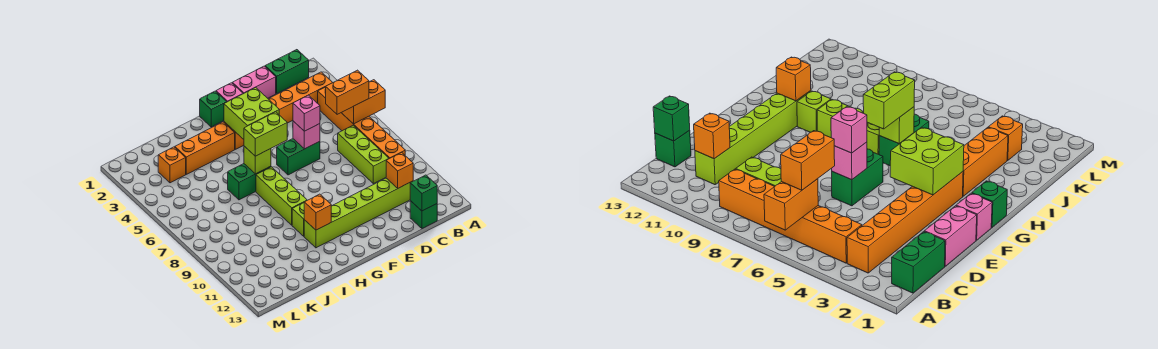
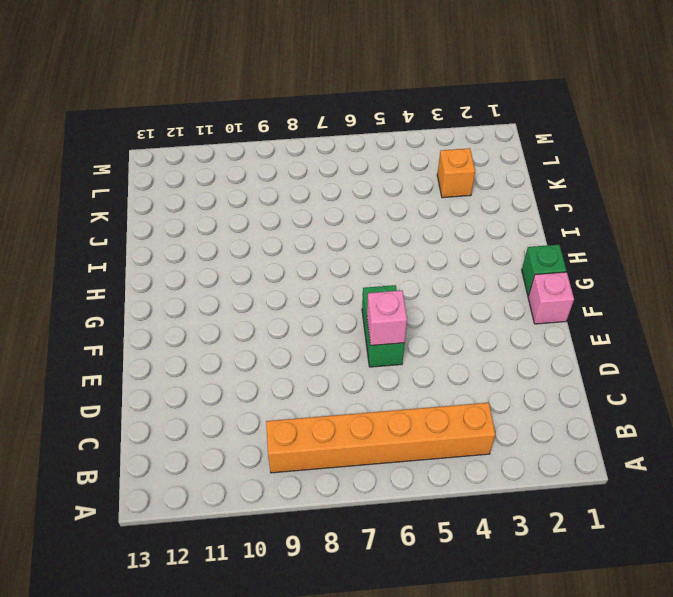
none -> green 1x2 brick [265,50,309,93]
none -> orange 1x6 brick [224,72,333,149]
none -> lime 1x3 brick [338,125,389,184]

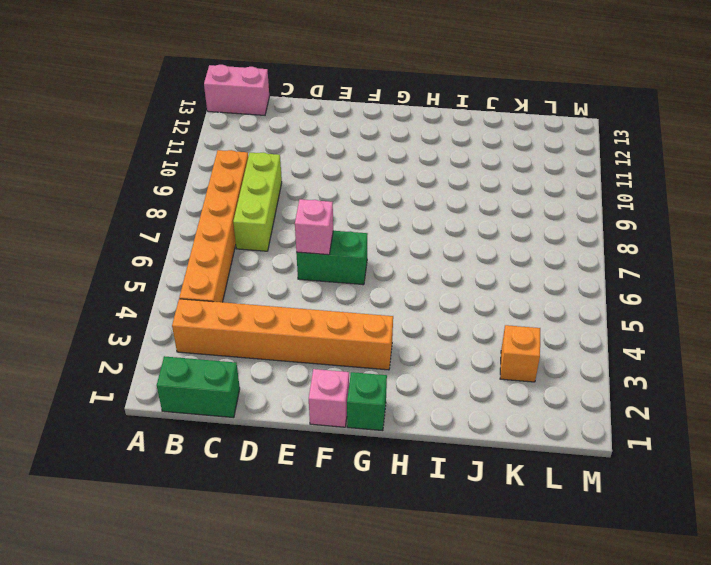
pink 1x2 brick [204,65,269,115] -> pink 1x2 brick moved to [232,66,276,98]
none -> lime 1x6 brick [304,178,413,248]
none -> green 1x1 brick [410,201,437,229]
none -> orange 1x3 brick [175,122,235,174]

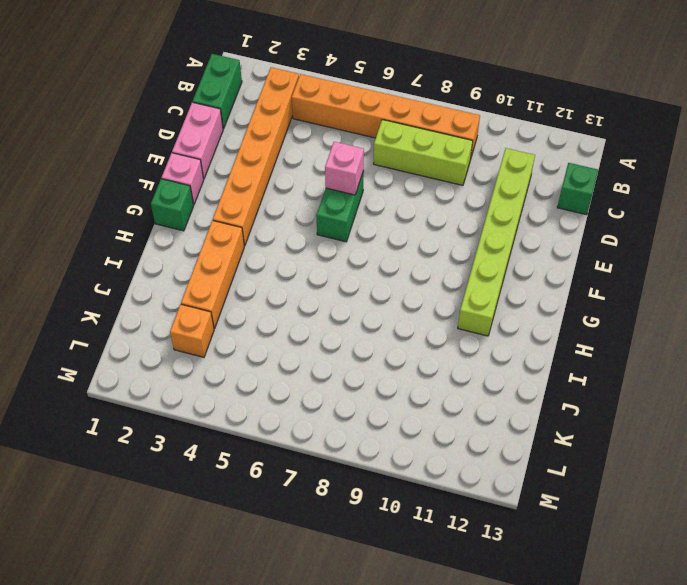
none -> green 1x2 brick [228,164,271,200]
none -> lime 1x3 brick [256,167,307,225]
none -> lime 1x1 brick [292,203,304,236]

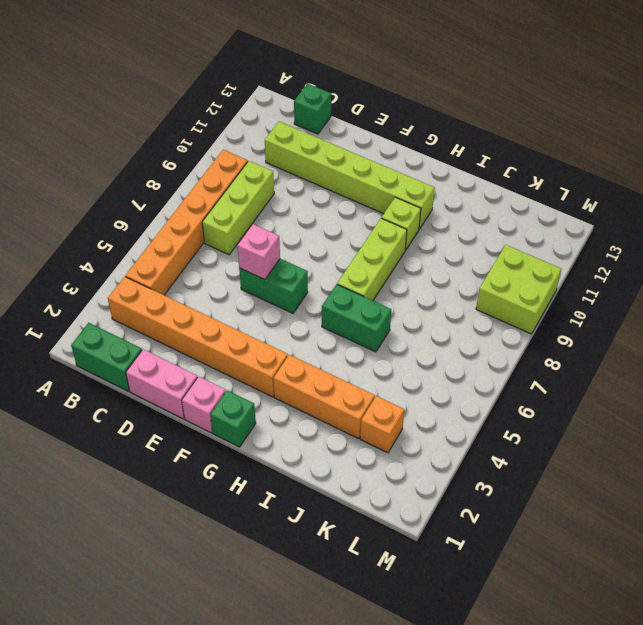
lime 2x2 brick [476,245,561,334] -> lime 2x2 brick moved to [224,88,279,139]
none -> orange 1x2 brick [342,80,385,124]
none -> orange 1x1 brick [386,153,413,188]
none -> green 1x1 brick [410,175,437,211]

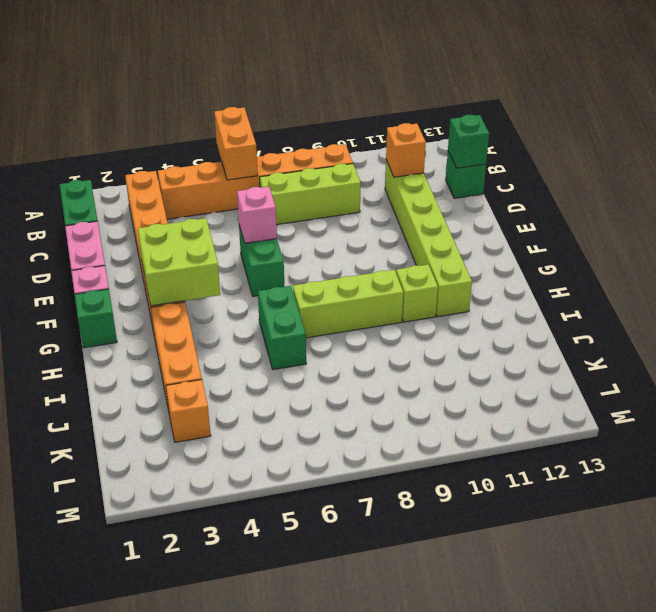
none -> lime 1x1 brick [244,146,271,174]
none -> orange 1x1 brick [304,194,331,230]
none -> orange 1x2 brick [325,70,369,114]

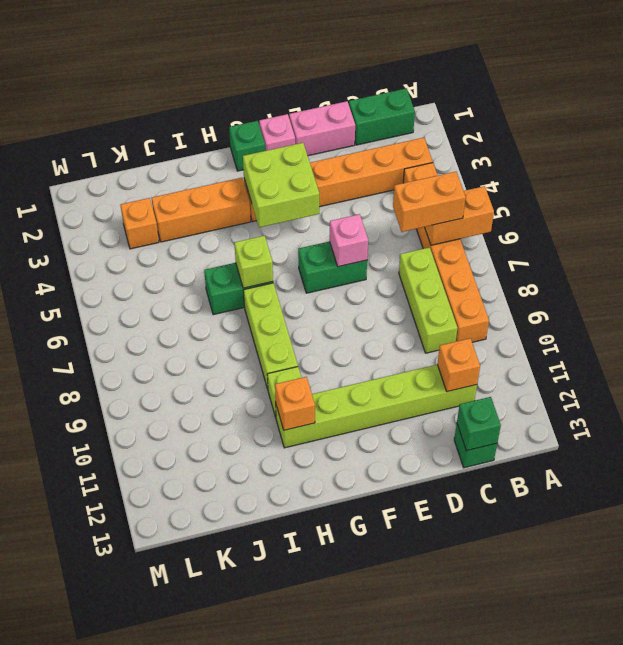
none -> pink 1x1 brick [293,95,320,131]
none -> lime 1x2 brick [244,112,287,156]

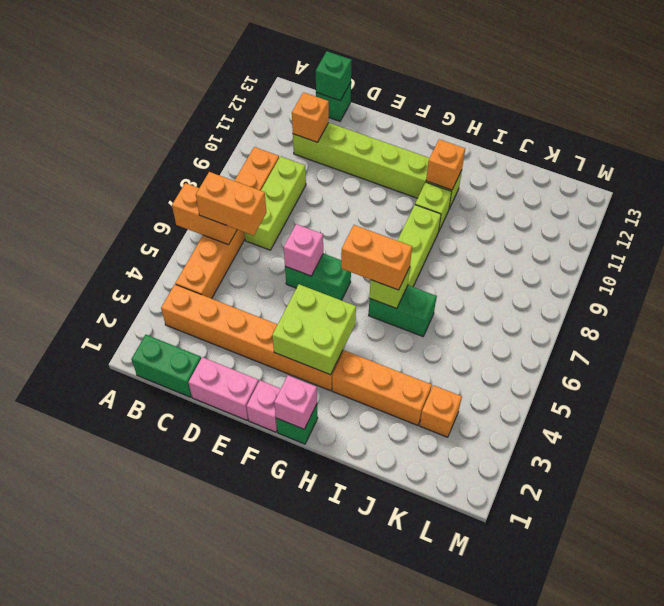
pink 1x1 brick [274,376,317,429] -> pink 1x1 brick moved to [293,95,320,131]
orange 1x2 brick [341,225,412,290] -> lime 1x2 brick [244,112,287,156]

